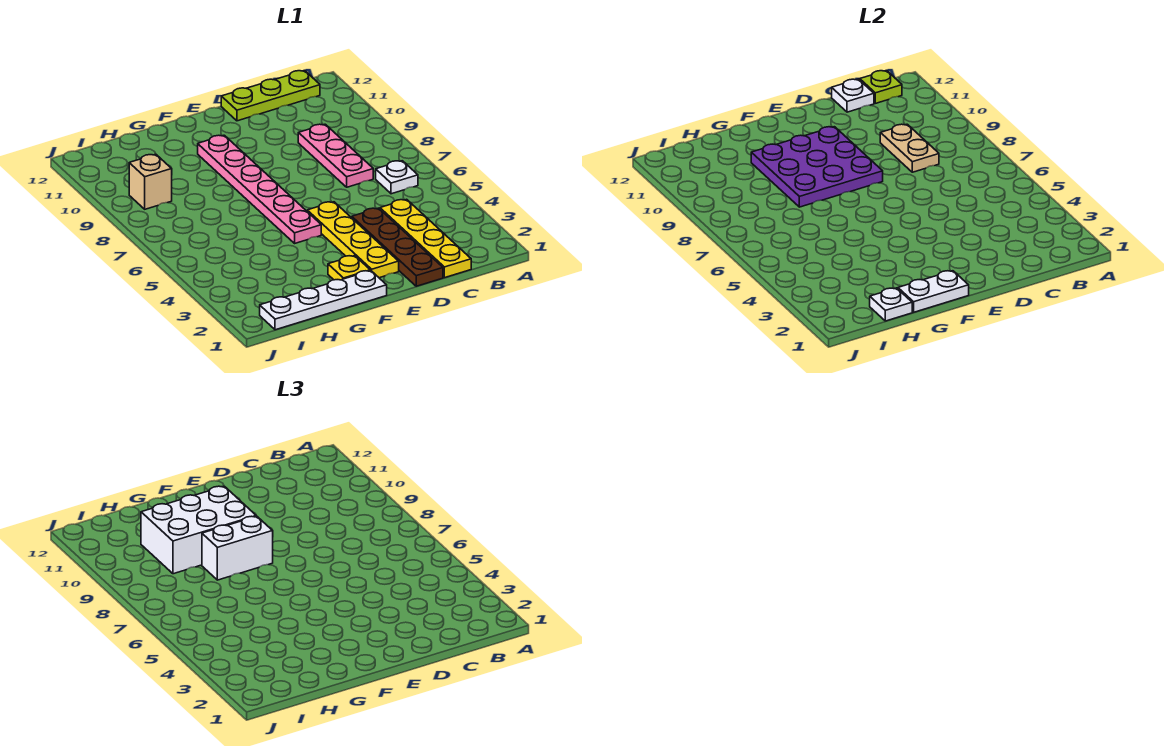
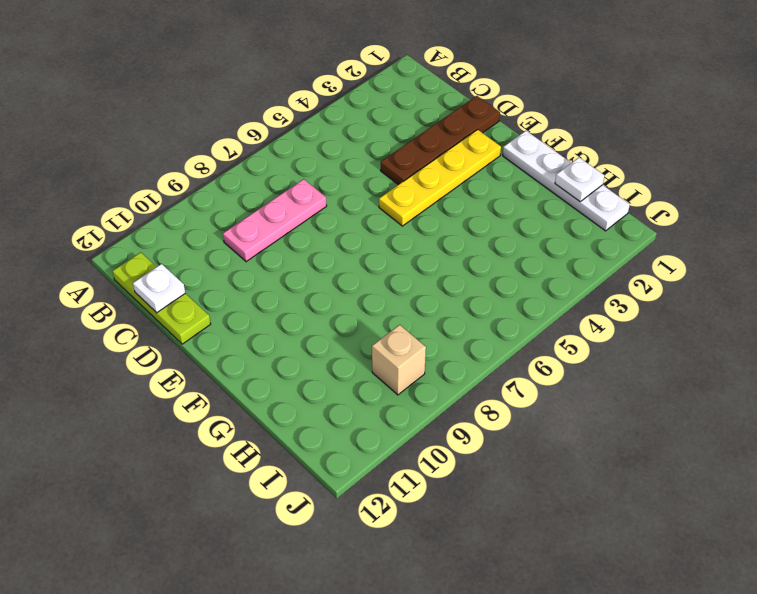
none -> white 1x1 plate [376,161,418,194]
none -> yellow 1x4 plate [380,199,471,278]
none -> yellow 1x1 plate [328,256,370,280]

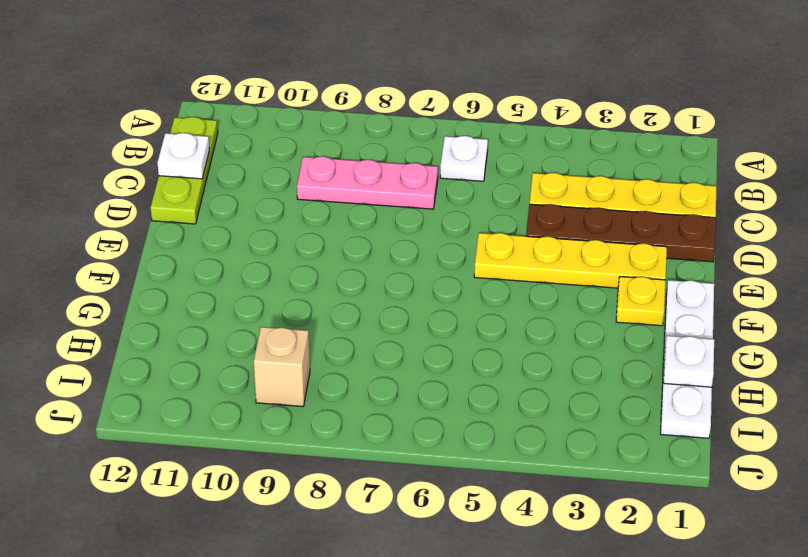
none -> pink 1x6 plate [198,135,321,243]
none -> lime 1x1 plate [860,71,902,103]
none -> tan 1x2 plate [880,124,939,172]

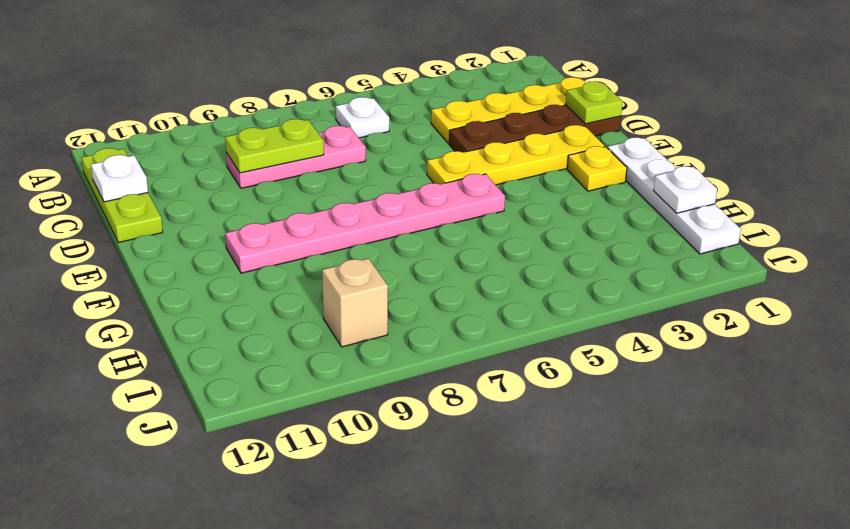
lime 1x2 plate [225,119,324,173] -> tan 1x2 plate [880,124,939,172]
lime 1x1 plate [566,81,623,124] -> lime 1x1 plate moved to [860,71,902,103]
none -> purple 3x3 plate [751,127,883,207]
none -> white 1x2 plate [898,271,969,312]
none -> white 1x2 brick [202,516,273,580]

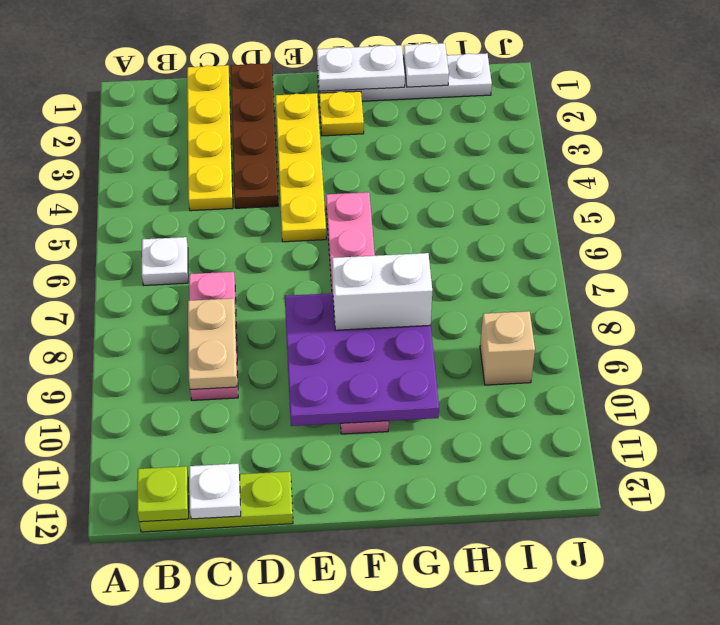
none -> white 2x3 brick [141,486,256,574]

